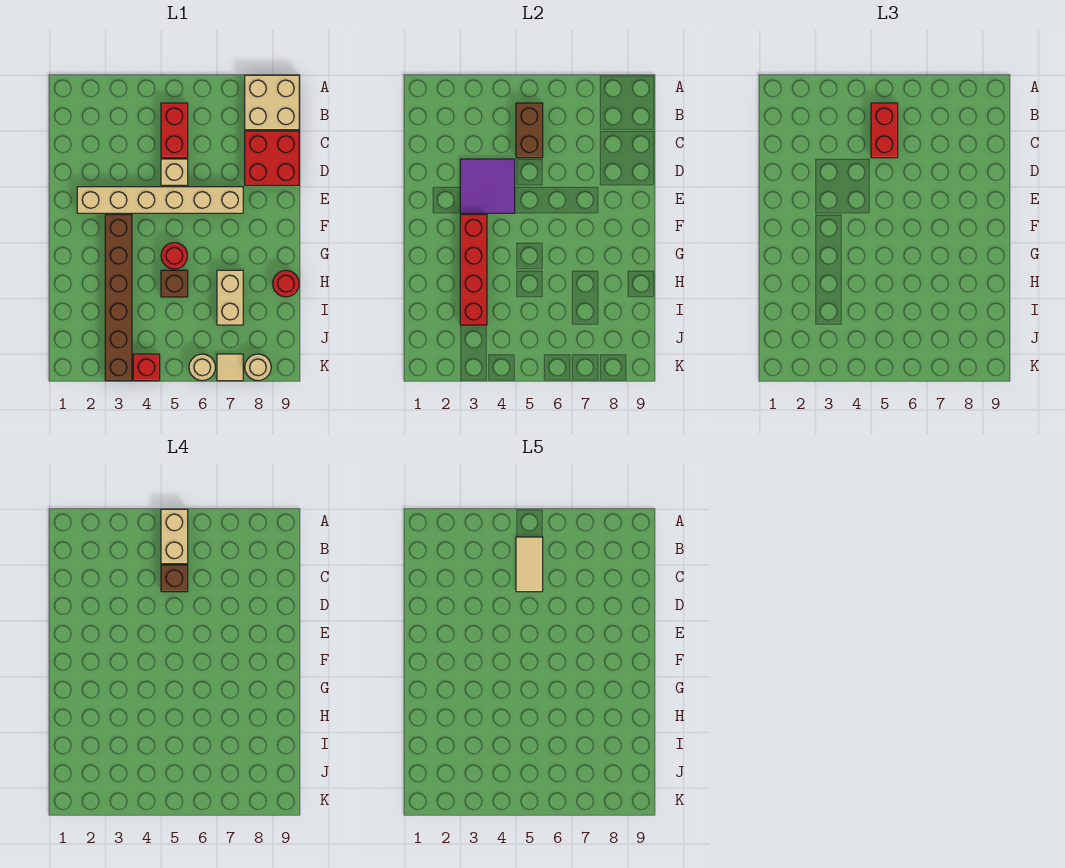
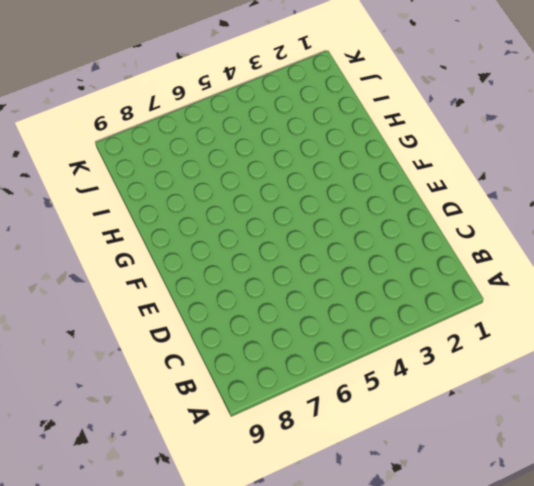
none -> tan 2x2 brick [245,75,299,130]
none -> red 1x2 brick [161,103,188,158]
none -> red 2x2 brick [245,131,299,185]

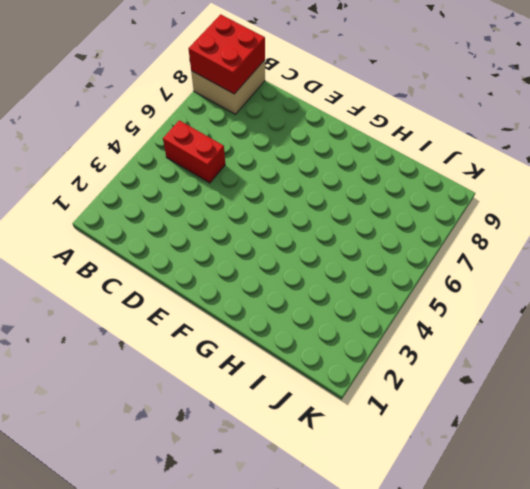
red 2x2 brick [188,14,265,94] -> red 2x2 brick moved to [245,131,299,185]
none -> tan 1x1 brick [161,159,188,185]
none -> tan 1x6 brick [77,187,243,213]
none -> brown 1x6 brick [105,215,132,381]

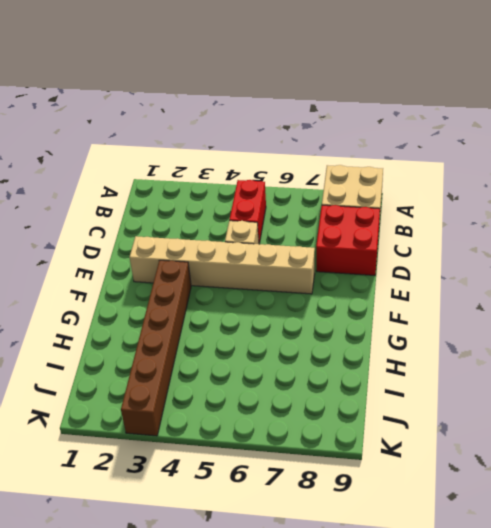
none -> red 1x1 round brick [161,243,188,269]
none -> brown 1x1 brick [161,270,188,297]
none -> tan 1x2 brick [217,270,243,325]

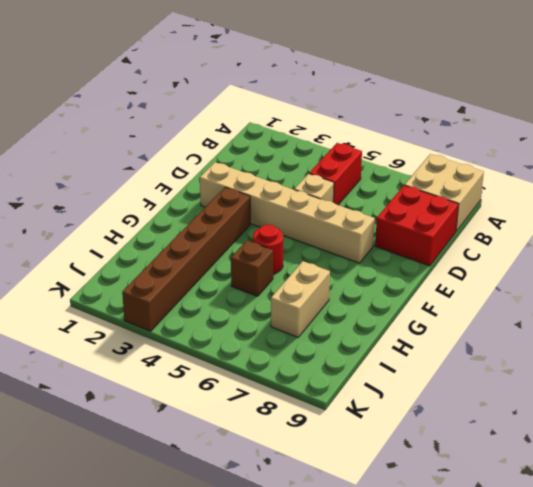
none -> red 1x1 round brick [273,270,299,297]
none -> red 1x1 brick [133,354,160,381]
none -> tan 1x1 round brick [189,354,215,381]

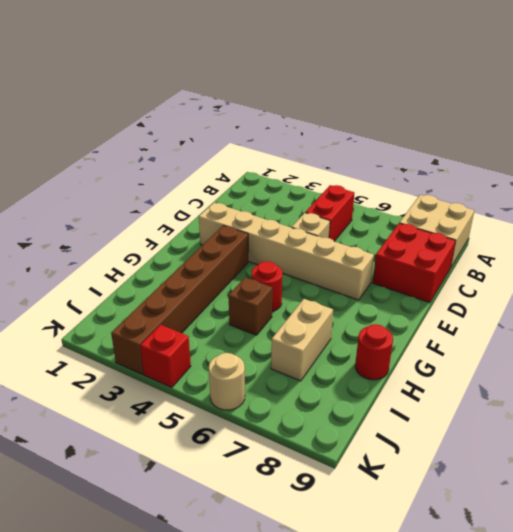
none -> tan 1x1 tile [217,354,243,381]
none -> tan 1x1 round brick [245,354,271,381]
none -> brown 1x2 brick [516,103,543,158]

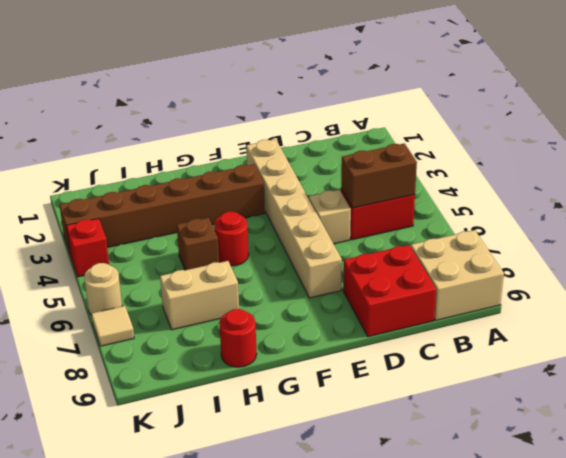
none -> tan 1x1 round brick [245,354,271,381]
none -> purple 2x2 tile [460,159,515,213]
none -> red 1x4 brick [460,215,487,325]

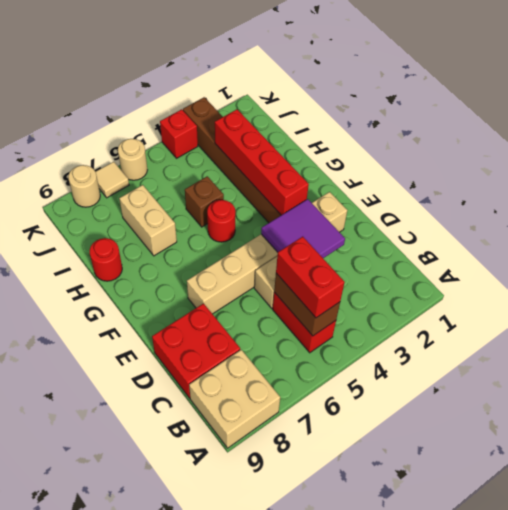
none -> tan 1x2 brick [161,509,188,564]
none -> brown 1x1 brick [161,565,188,592]
none -> tan 1x2 tile [516,537,543,592]

